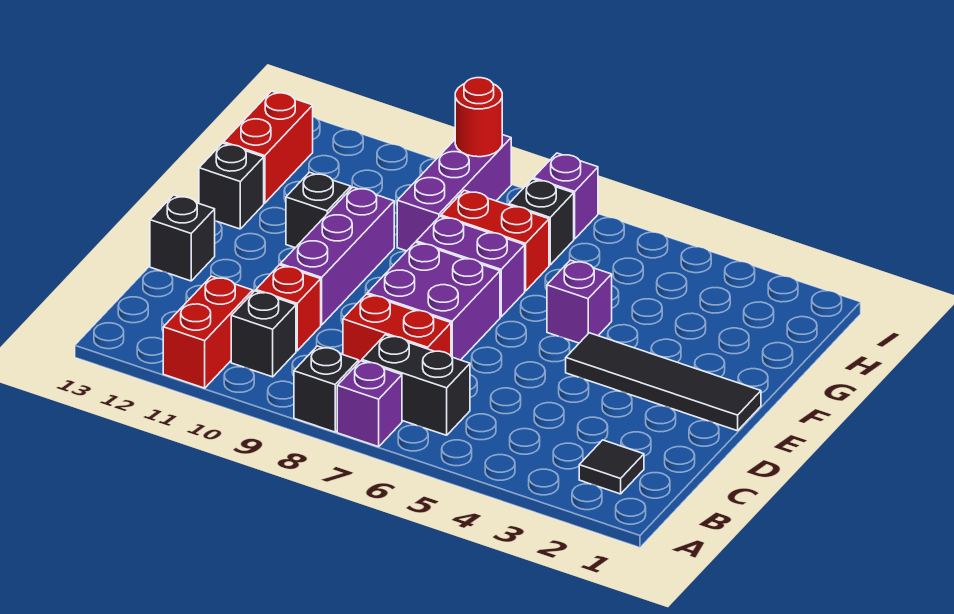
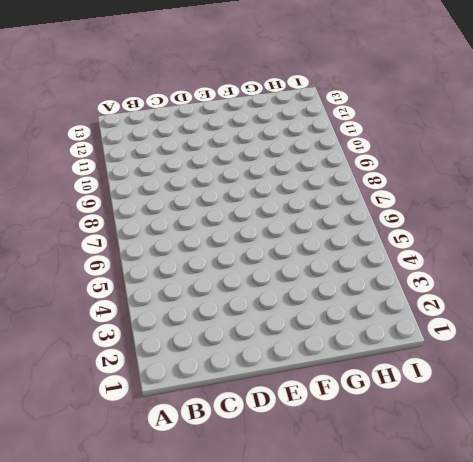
none -> purple 1x1 brick [337,361,402,447]
none -> black 1x1 brick [294,346,359,432]
none -> red 1x2 brick [163,276,253,388]

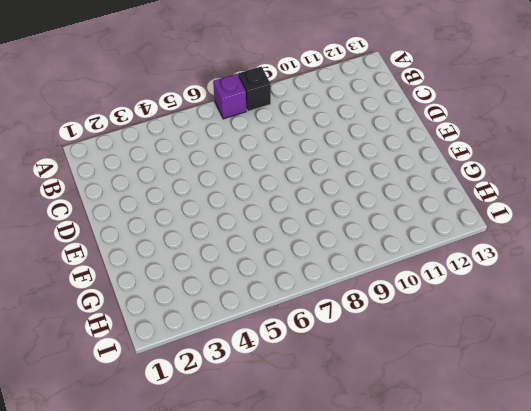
none -> red 1x2 brick [163,276,253,388]
none -> black 1x1 tile [579,440,644,494]
none -> black 1x2 brick [362,335,470,435]

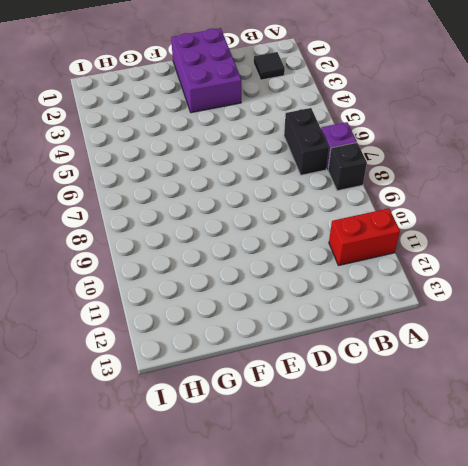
purple 2x3 brick [171,28,241,113] -> black 1x4 tile [566,333,761,431]
none -> black 1x1 brick [231,291,296,377]
none -> red 1x2 brick [343,294,451,362]
none -> red 1x1 brick [256,265,321,351]

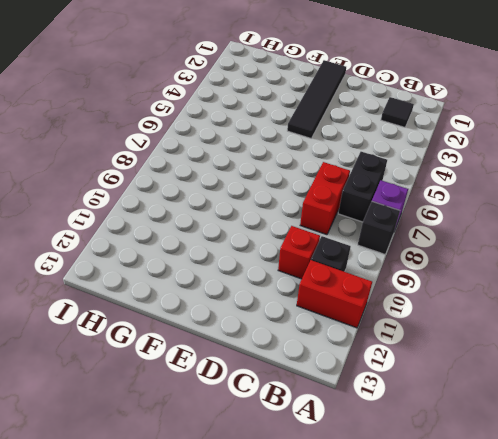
none -> purple 2x2 brick [367,242,500,360]
none -> purple 1x3 brick [280,187,394,325]
none -> black 1x1 brick [150,195,215,281]

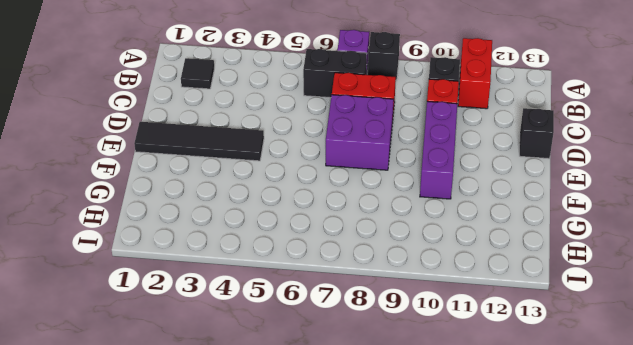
none -> purple 1x1 brick [547,260,612,343]
none -> purple 1x2 brick [416,216,525,317]
none -> black 1x1 brick [286,172,351,248]

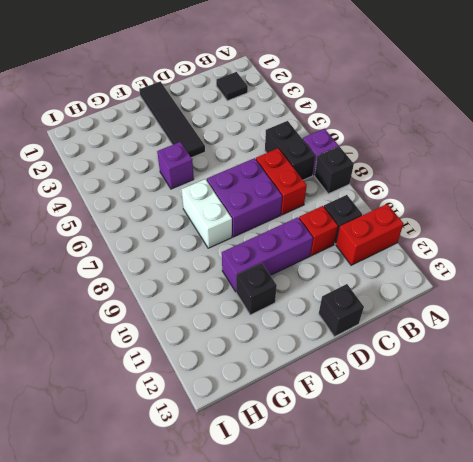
white 1x2 brick [182,179,232,248] -> purple 1x2 brick [416,216,525,317]
none -> black 1x1 brick [199,143,264,229]
none -> red 1x2 brick [441,190,549,291]
none -> purple 1x3 brick [397,135,511,251]

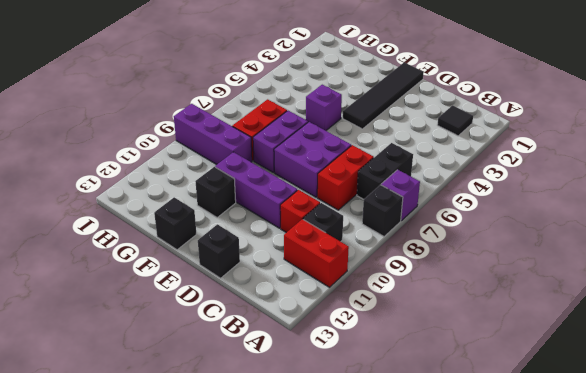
none -> red 1x2 brick [224,91,313,203]
none -> black 1x1 brick [509,179,574,265]
none -> purple 1x1 brick [533,153,598,239]

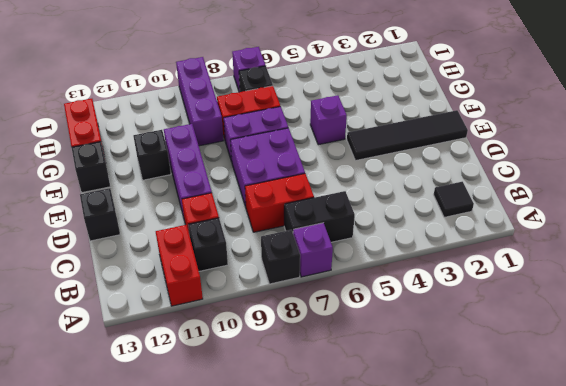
none -> red 1x1 round brick [455,78,502,157]

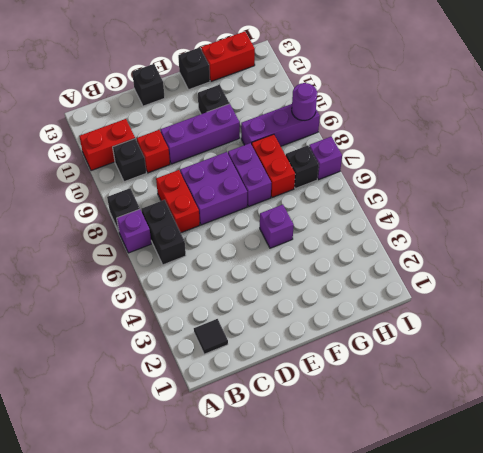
purple 1x1 round brick [292,83,317,120] -> red 1x1 round brick [455,78,502,157]
none -> black 1x4 tile [566,333,761,431]

